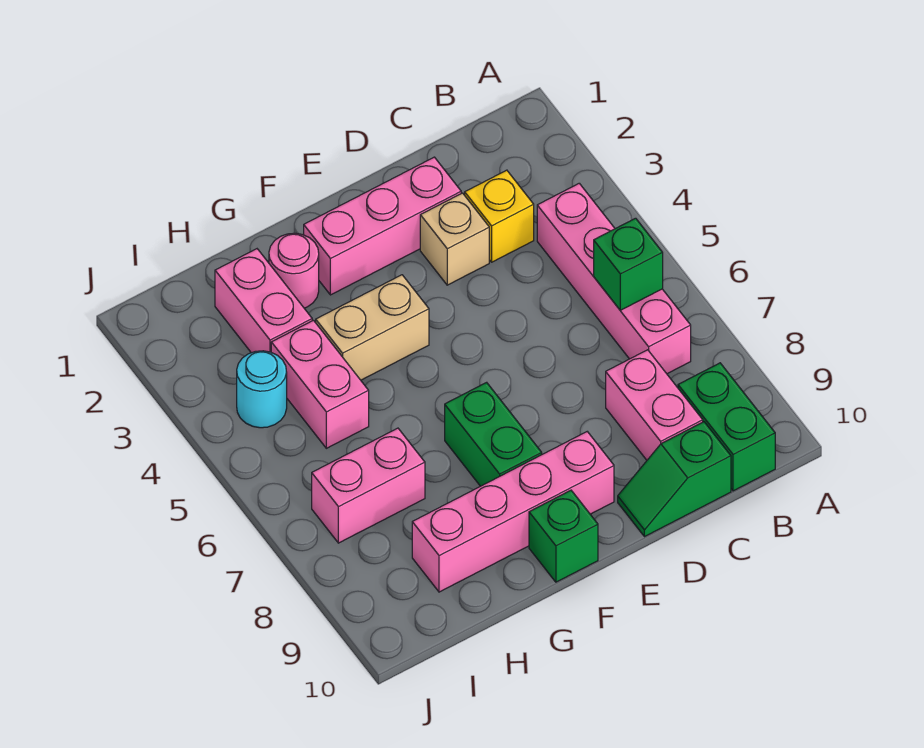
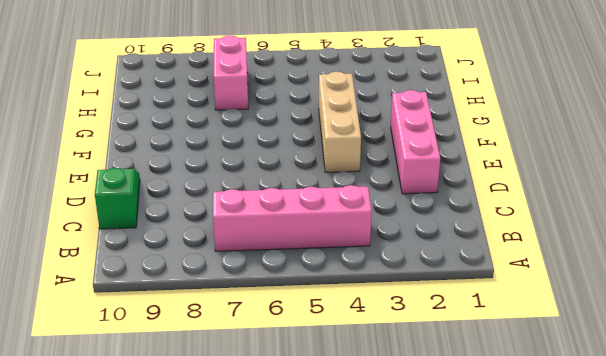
tan 1x3 brick [319,72,361,172] -> tan 1x2 brick [316,275,429,380]
none -> green 1x2 brick [678,363,775,491]
none -> yellow 1x1 brick [465,170,534,262]
none -> pink 1x2 brick [606,350,703,460]

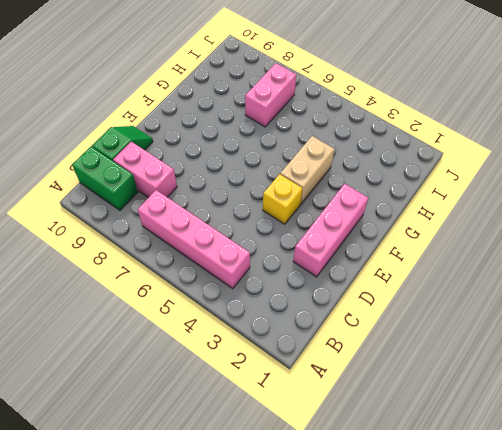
yellow 1x1 brick [263,174,302,224] -> yellow 1x1 brick moved to [465,170,534,262]
none -> tan 1x1 brick [420,193,489,285]
none -> pink 1x4 brick [412,432,614,592]
none -> green 1x2 brick [445,382,542,486]

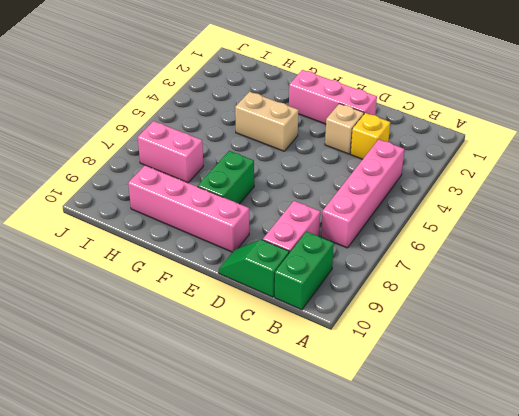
none -> green 1x1 brick [529,490,598,582]
none -> pink 1x1 round brick [269,233,319,308]
none -> pink 1x2 brick [215,249,312,353]

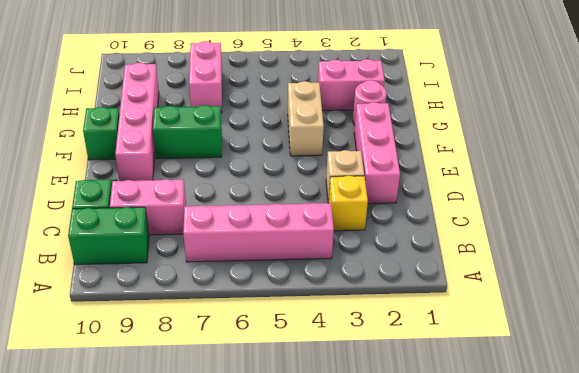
none -> pink 1x2 brick [271,320,369,448]
none -> cyan 1x1 round brick [237,351,287,428]
none -> green 1x1 brick [594,218,663,310]

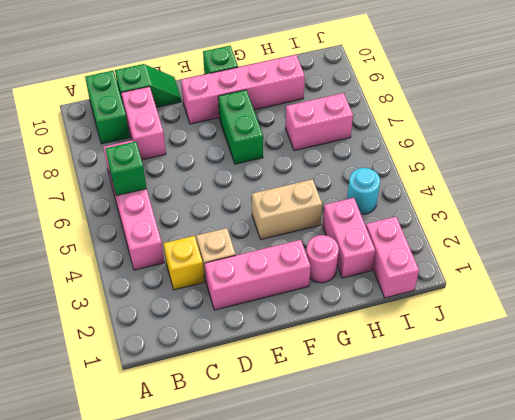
pink 1x2 brick [366,217,419,298] -> pink 1x2 brick moved to [271,320,369,448]

